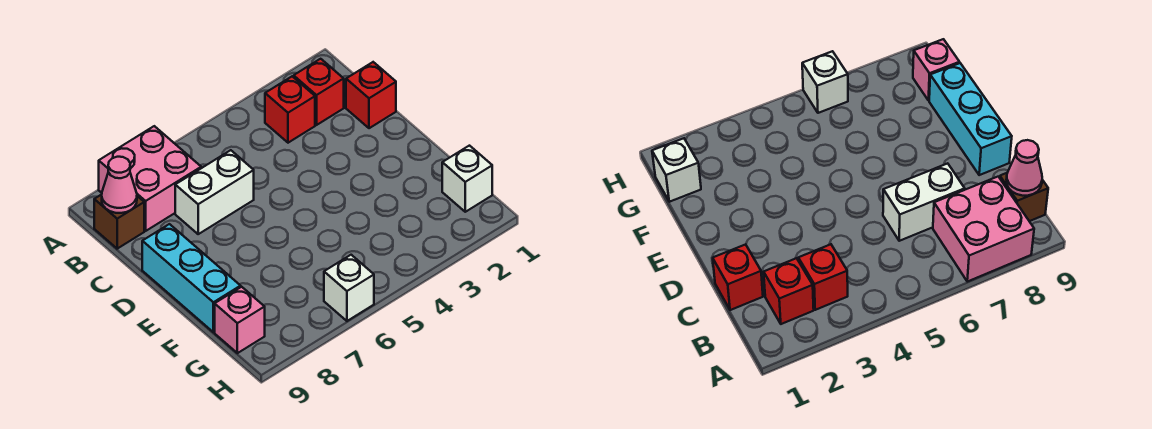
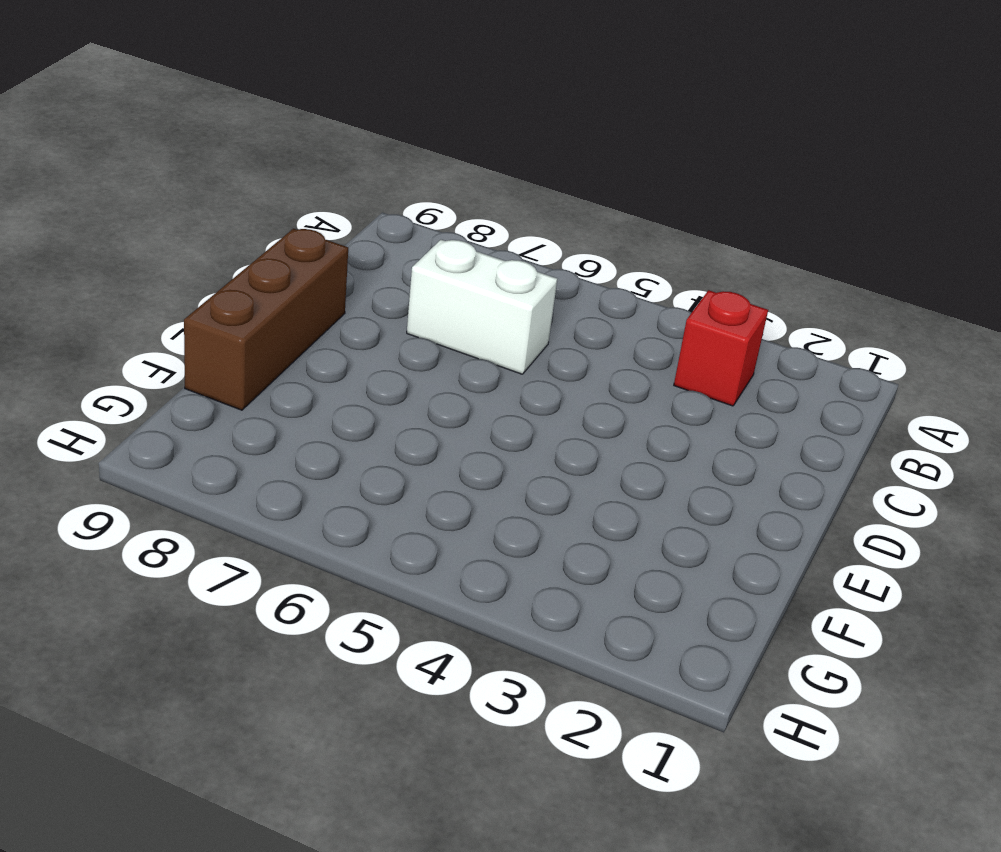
brown 1x3 brick [184,229,348,410] -> cyan 1x3 brick [142,224,241,332]
none -> pink 2x2 brick [99,126,201,231]
none -> red 1x1 brick [294,59,344,125]

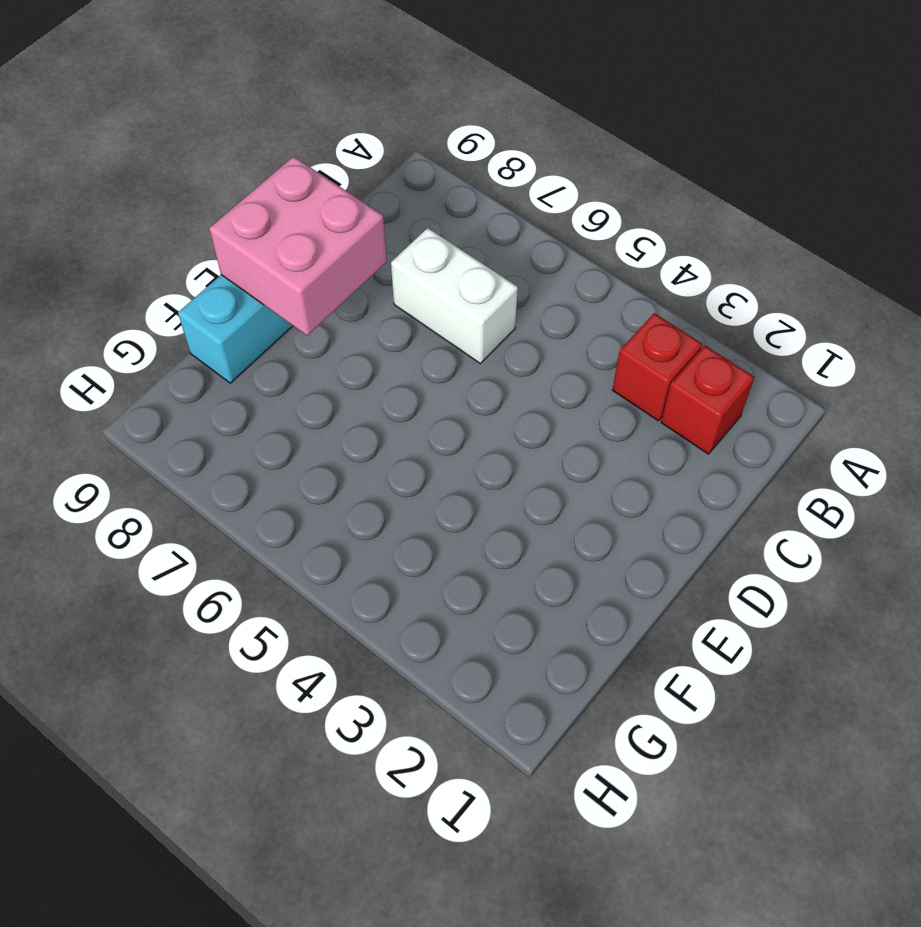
pink 2x2 brick [209,156,387,336] -> pink 2x2 brick moved to [99,126,201,231]
none -> brown 1x1 brick [94,194,144,249]
none -> red 1x1 brick [346,62,396,128]

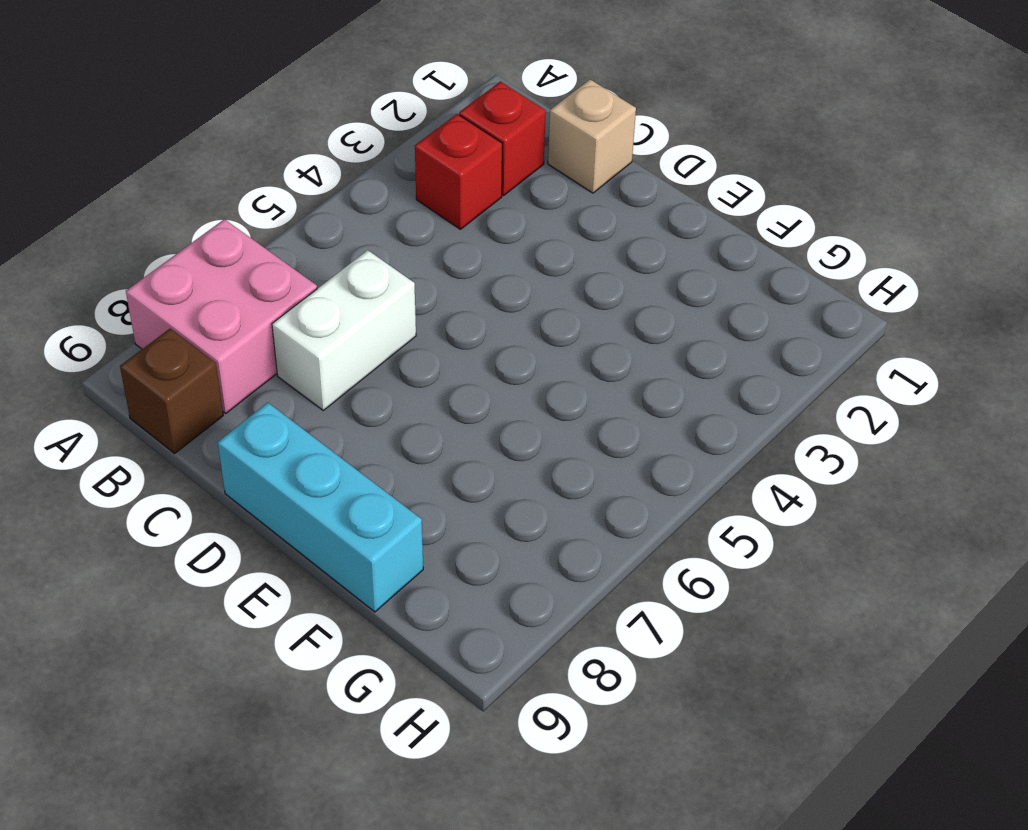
tan 1x1 brick [548,79,636,193] -> red 1x1 brick [346,62,396,128]
none -> white 1x1 brick [442,146,492,212]
none -> pink 1x1 brick [215,287,265,353]

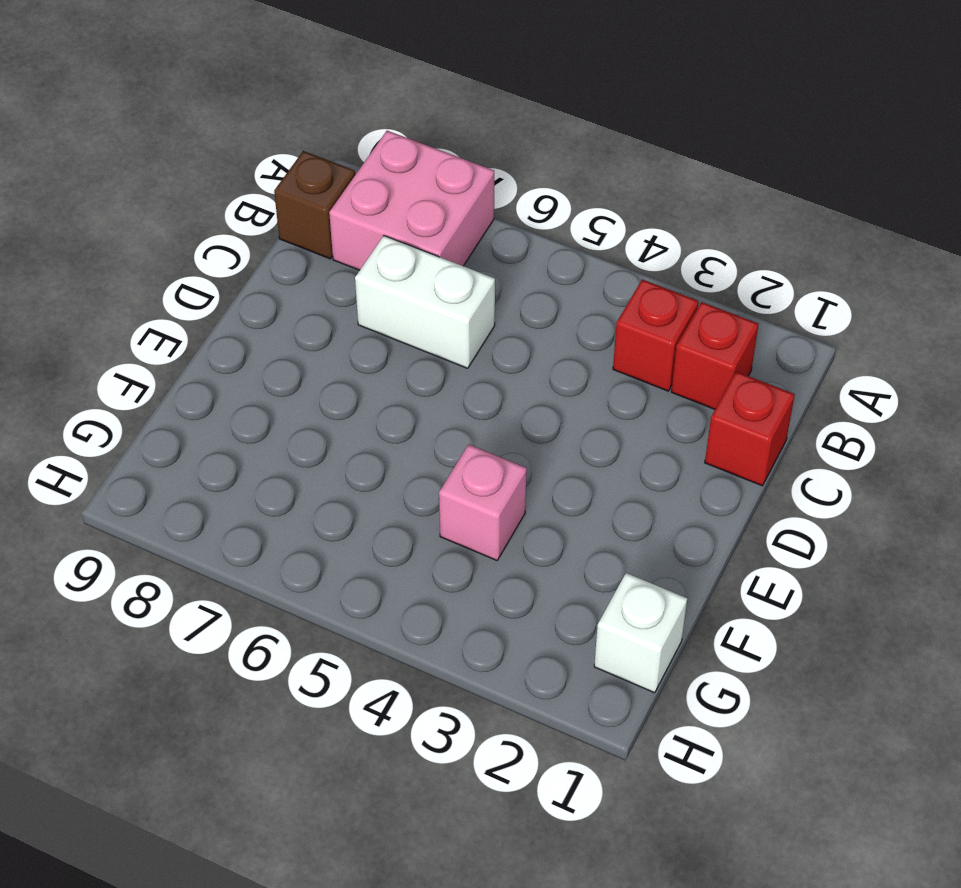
pink 1x1 brick [439,444,527,560] -> pink 1x1 brick moved to [215,287,265,353]
none -> cyan 1x3 brick [142,224,241,332]
none -> white 1x1 brick [324,255,374,321]

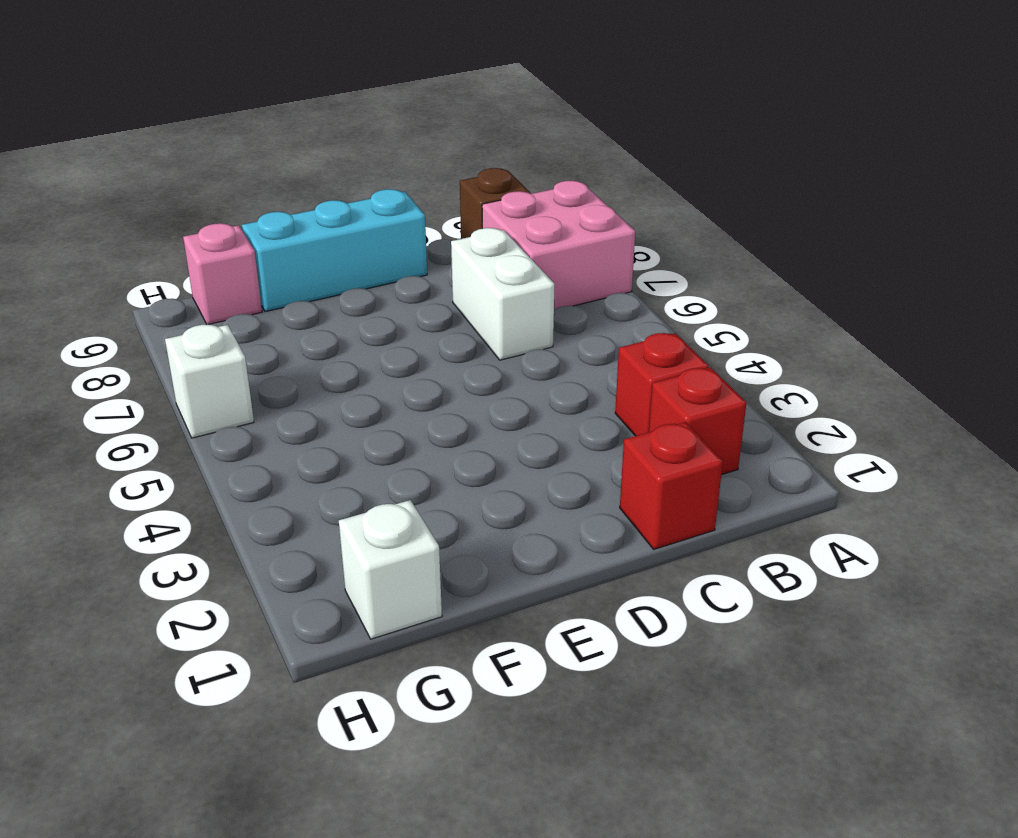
none -> pink 1x1 cone [102,157,137,213]

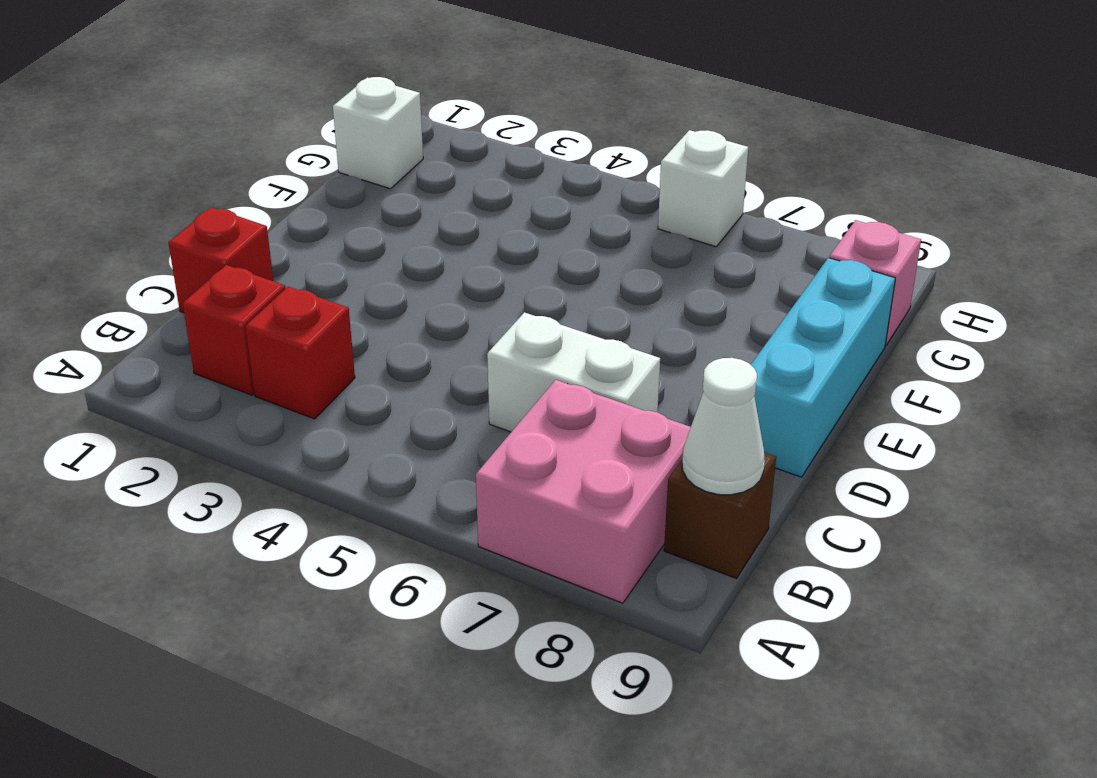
white 1x1 cone [682,358,765,495] -> pink 1x1 cone [102,157,137,213]

